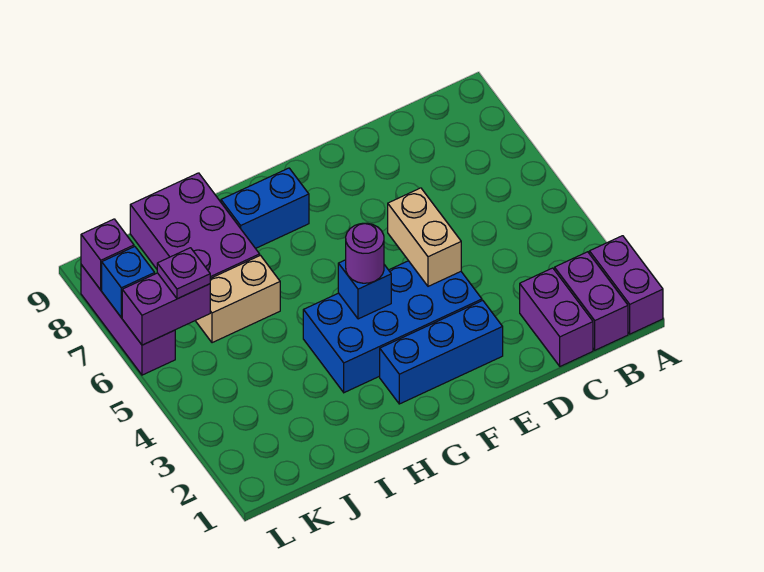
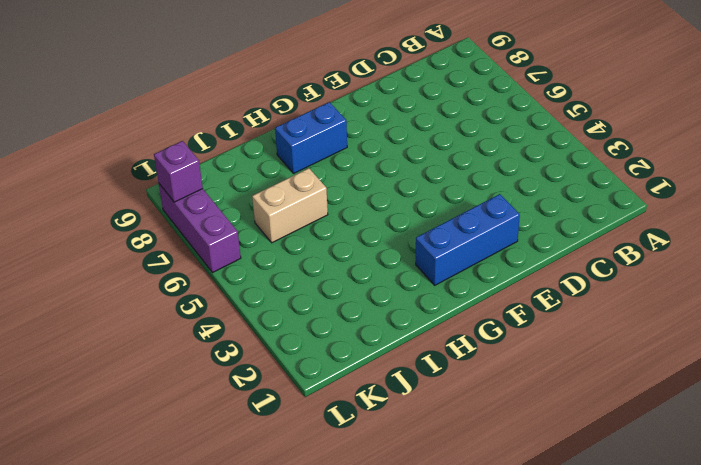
none -> purple 1x2 brick [589,236,663,334]
none -> purple 1x2 brick [555,252,628,350]
none -> purple 1x2 brick [520,268,593,366]

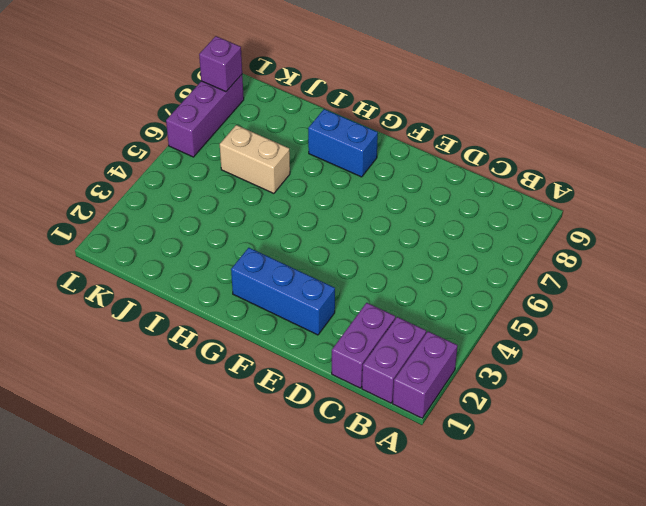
none -> blue 2x4 brick [303,261,482,393]
none -> purple 2x3 brick [130,173,260,278]
none -> tan 1x2 brick [388,188,461,286]

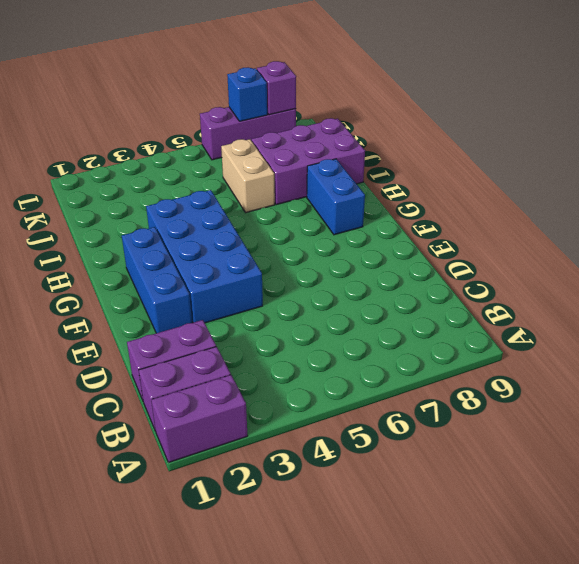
none -> tan 1x2 brick [388,188,461,286]
none -> blue 1x1 brick [338,260,391,319]
none -> purple 1x2 brick [122,273,210,345]

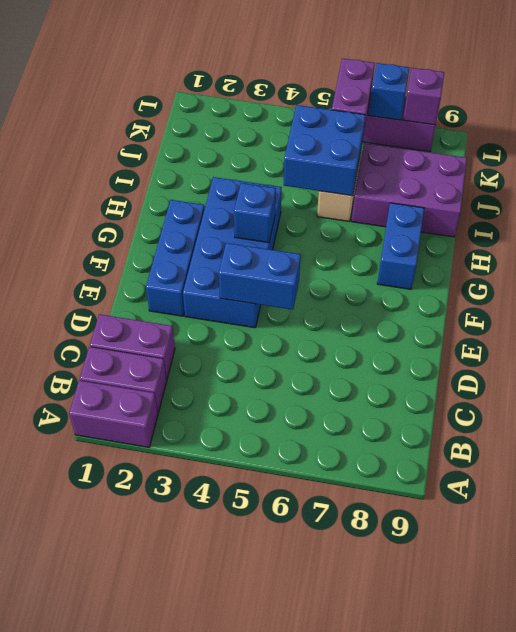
blue 1x2 brick [219,243,301,310] -> tan 1x2 brick [388,188,461,286]
blue 2x2 brick [284,105,365,196] -> none
none -> purple 1x1 round brick [346,223,384,283]
none -> purple 1x1 plate [157,248,210,299]

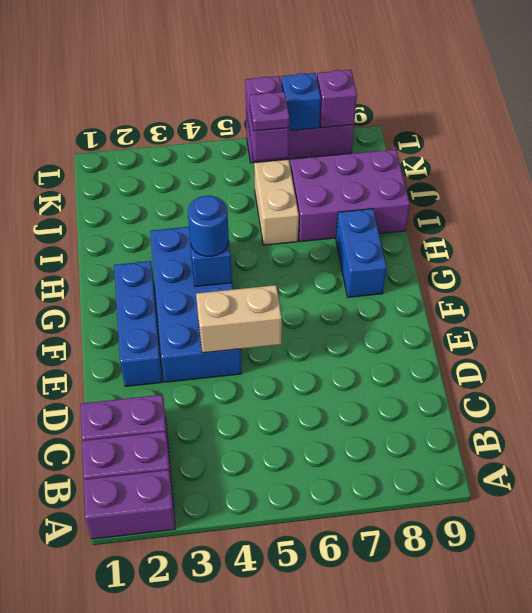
blue 1x1 round brick [188,196,229,256] -> purple 1x1 round brick [346,223,384,283]

